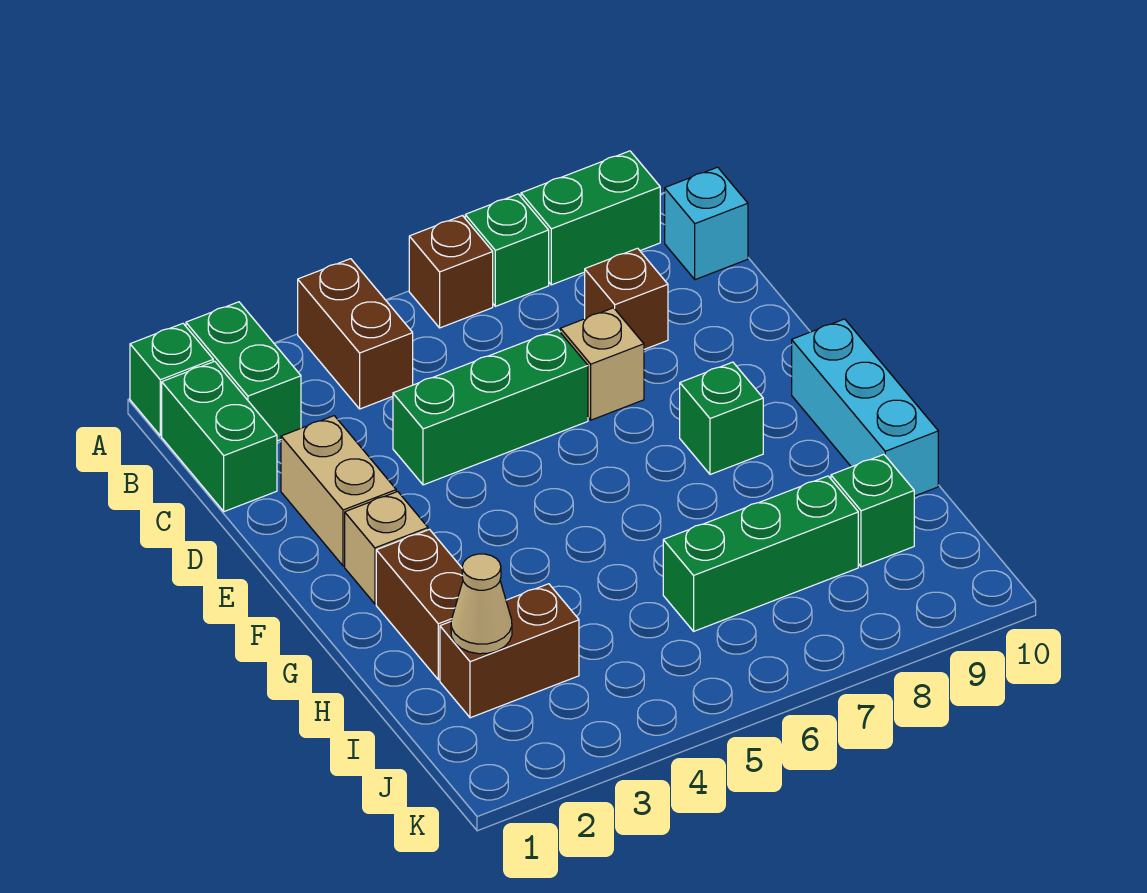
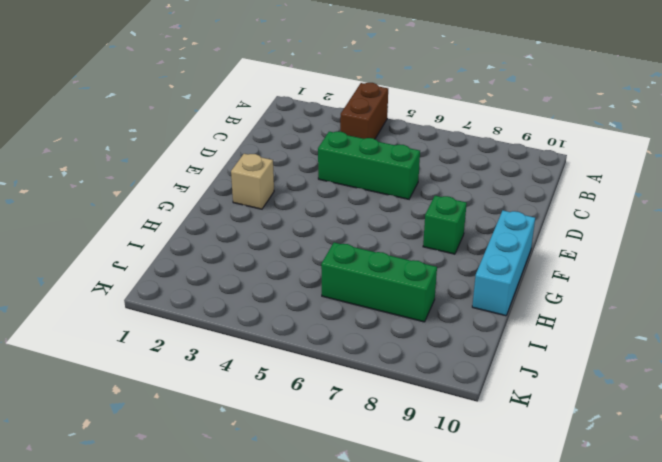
none -> green 1x1 brick [130,324,213,436]
none -> green 1x2 brick [186,302,301,441]
none -> brown 1x1 brick [409,216,493,328]

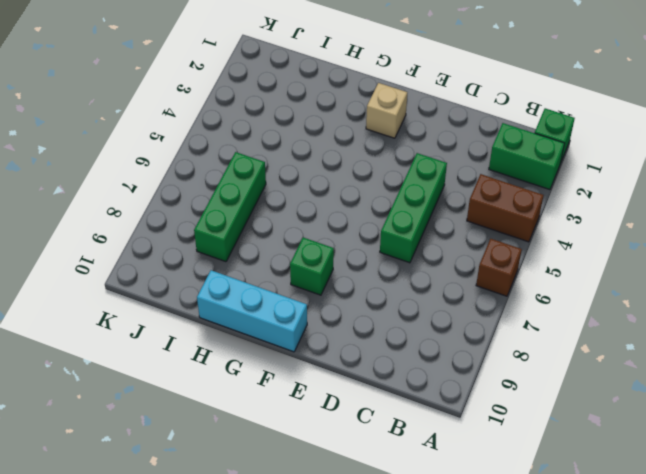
none -> green 1x1 brick [465,194,549,306]
none -> green 1x2 brick [521,151,660,285]
none -> green 1x2 brick [162,361,277,512]

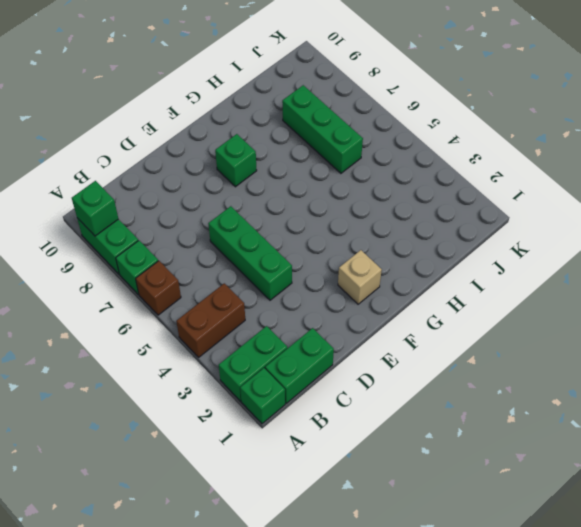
green 1x1 brick [72,181,118,236] -> green 1x1 brick moved to [831,455,914,567]
none -> cyan 1x1 brick [665,167,748,280]
none -> brown 1x1 brick [585,248,668,349]
none -> tan 1x2 brick [281,416,396,566]

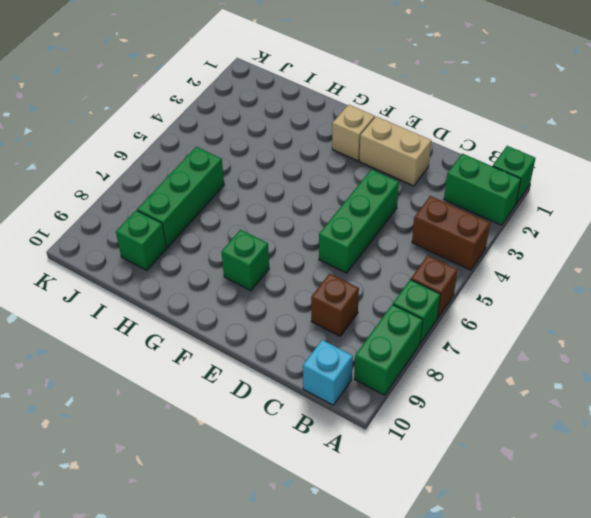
none -> green 1x2 brick [162,361,277,512]
none -> tan 1x1 brick [560,308,644,420]
none -> cyan 1x3 brick [792,319,938,496]

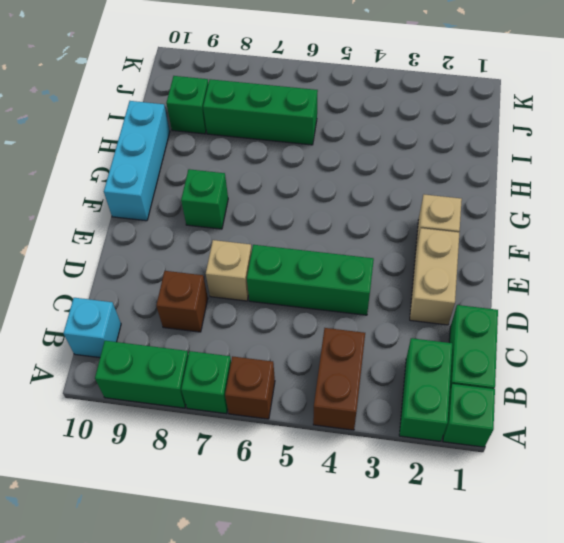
none -> brown 1x2 brick [376,529,463,680]
none -> brown 1x2 brick [440,584,579,718]
none -> tan 1x1 cone [451,554,512,654]

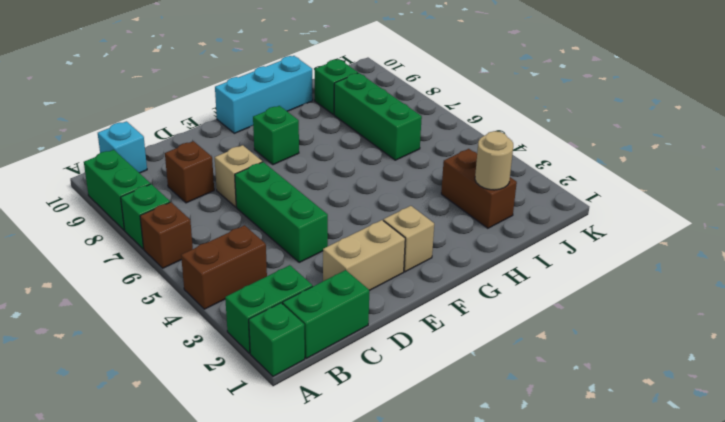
tan 1x1 round brick [475,131,513,190] -> tan 1x1 cone [451,554,512,654]
none -> brown 1x2 brick [376,529,463,680]

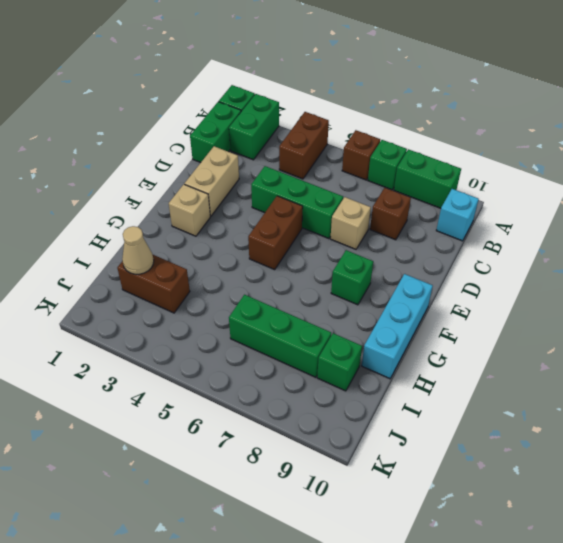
brown 1x2 brick [248,196,303,270] -> brown 1x2 brick moved to [376,529,463,680]

